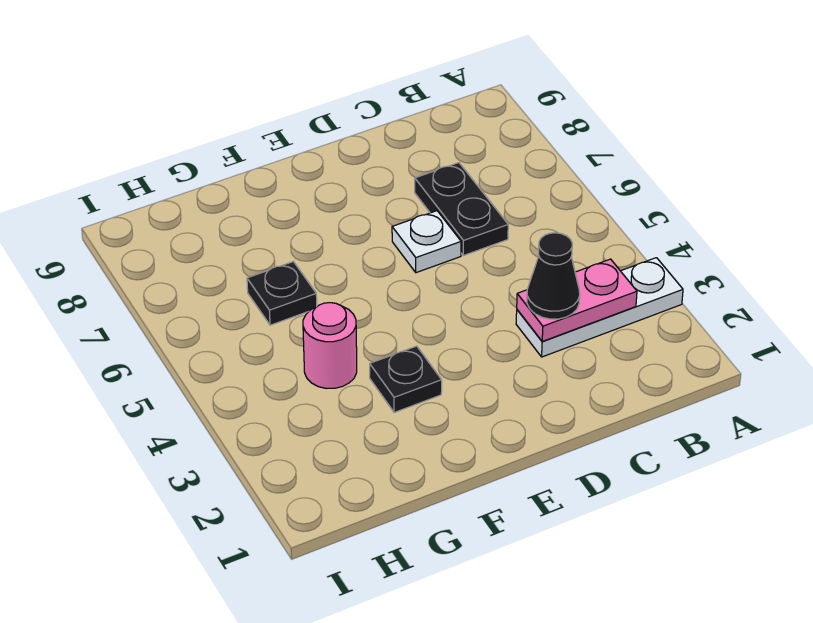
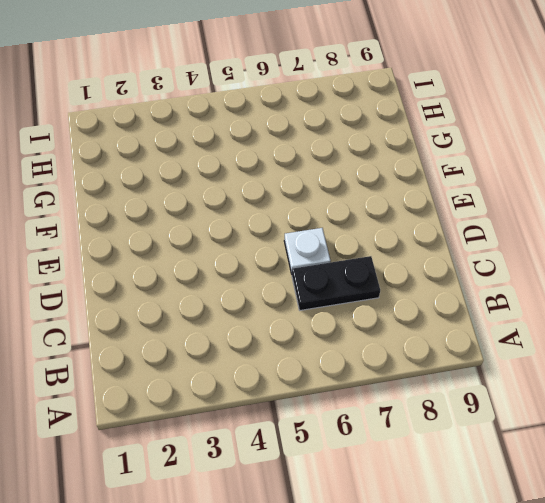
none -> white 1x3 plate [516,258,683,357]
none -> black 1x1 plate [370,346,442,413]

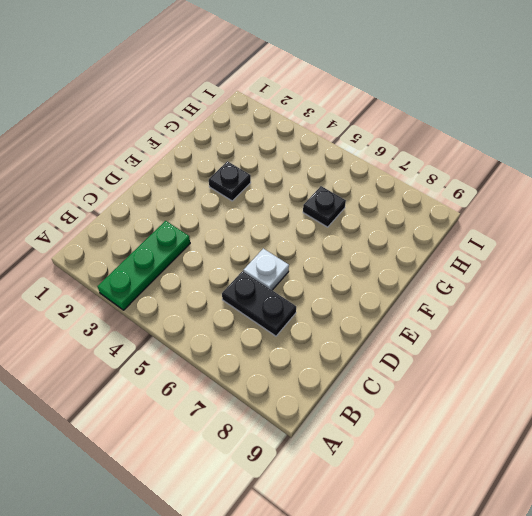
green 1x3 plate [97,221,190,310] -> white 1x3 plate [516,258,683,357]
none -> pink 1x1 round brick [303,303,357,388]
none -> pink 1x2 plate [517,259,637,341]

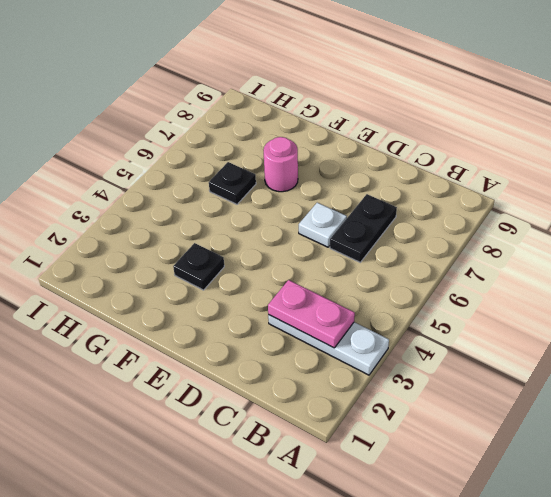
pink 1x1 round brick [264,137,298,192] -> pink 1x1 round brick moved to [303,303,357,388]
none -> black 1x1 cone [527,233,580,319]

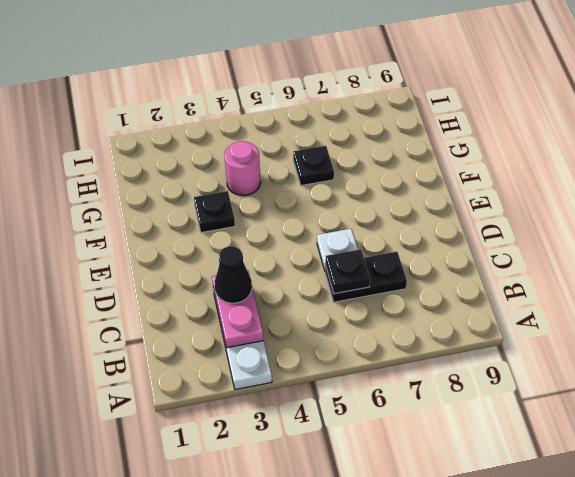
black 1x1 plate [325,249,370,294] -> none

